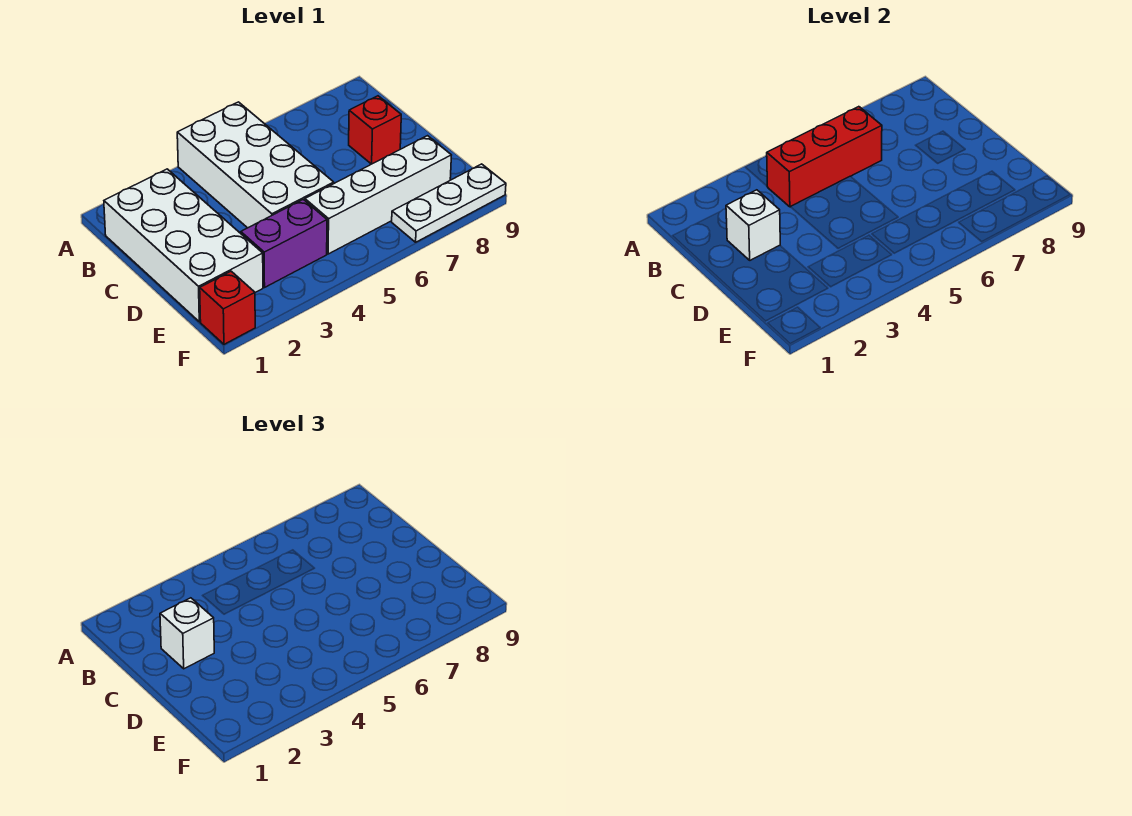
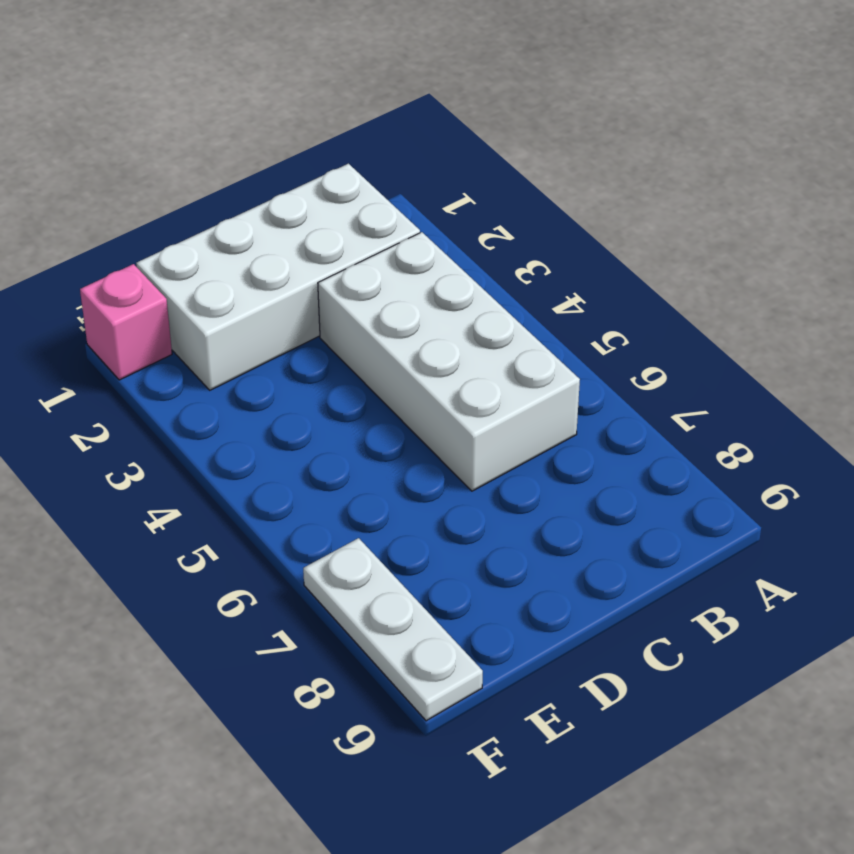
white 2x4 brick [318,232,580,491] -> white 2x4 brick turned to [177,102,334,228]
pink 1x1 brick [80,264,172,380] -> red 1x1 brick [200,271,255,344]
none -> red 1x1 brick [349,96,401,164]
none -> purple 1x2 brick [241,199,327,287]

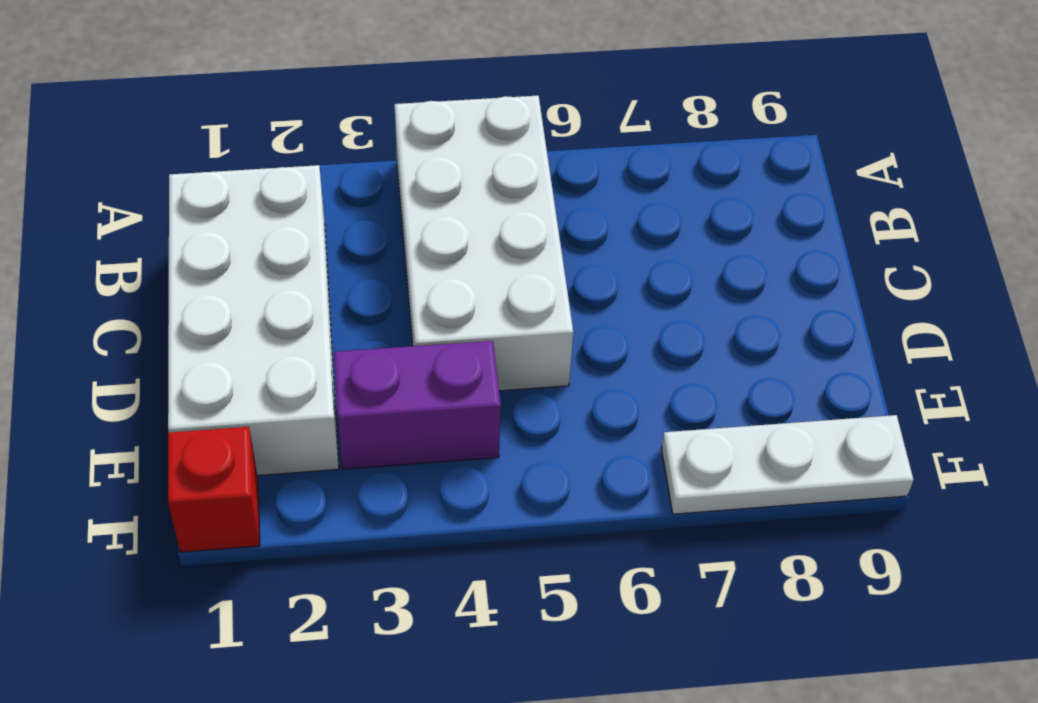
none -> red 1x1 brick [349,96,401,164]
none -> white 1x4 brick [305,136,451,254]

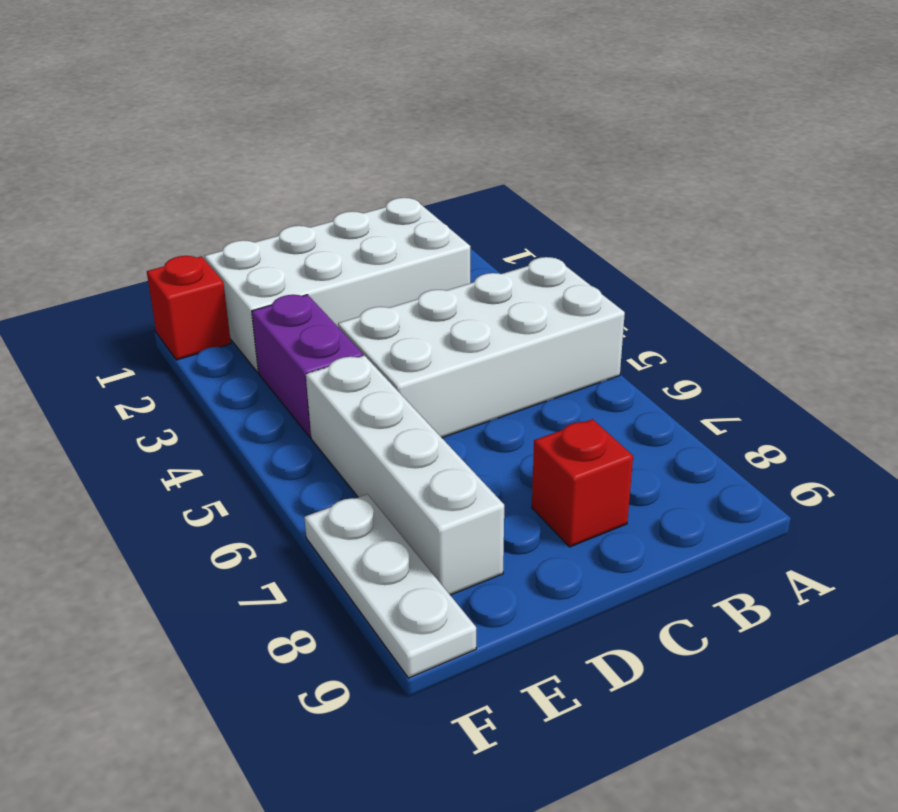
none -> red 1x3 brick [767,107,882,207]
none -> white 1x1 brick [726,190,780,260]

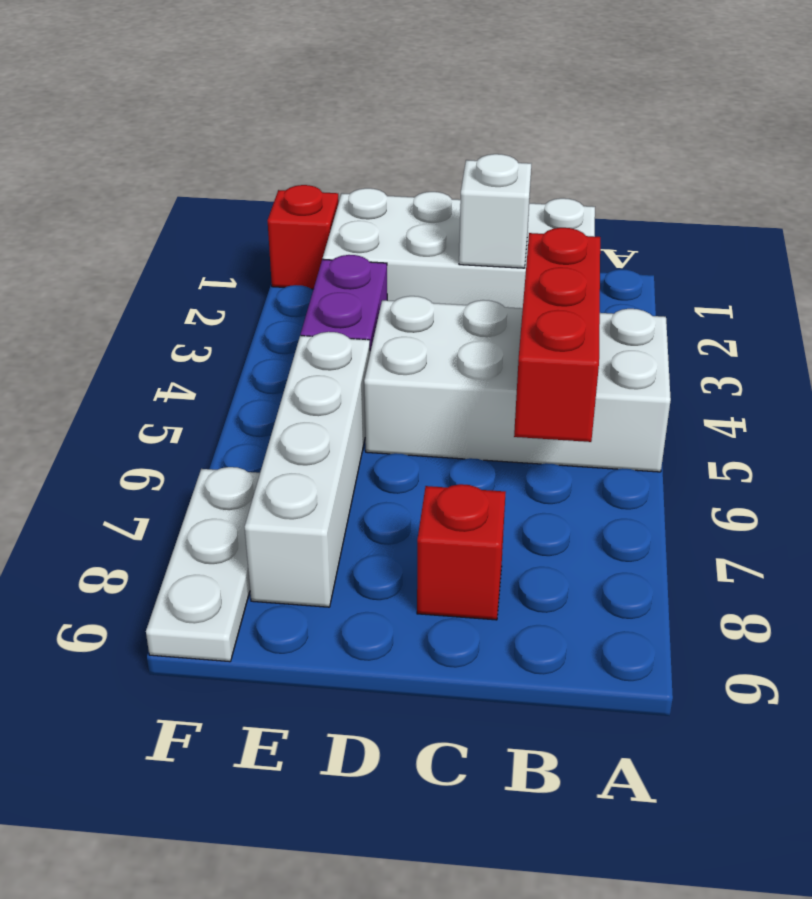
none -> white 1x1 brick [160,598,214,669]

